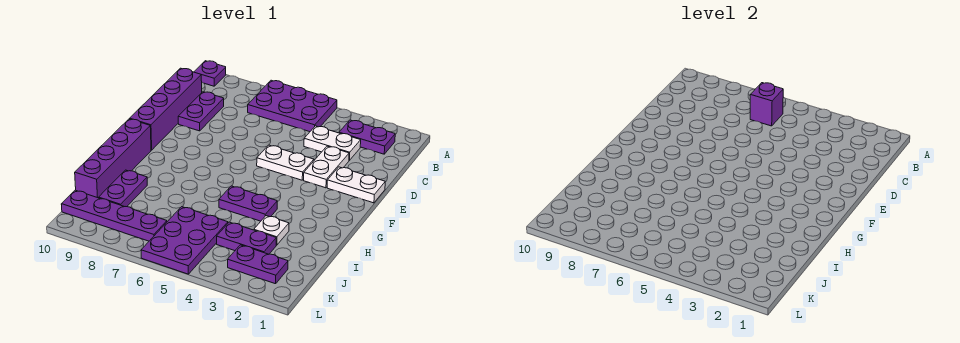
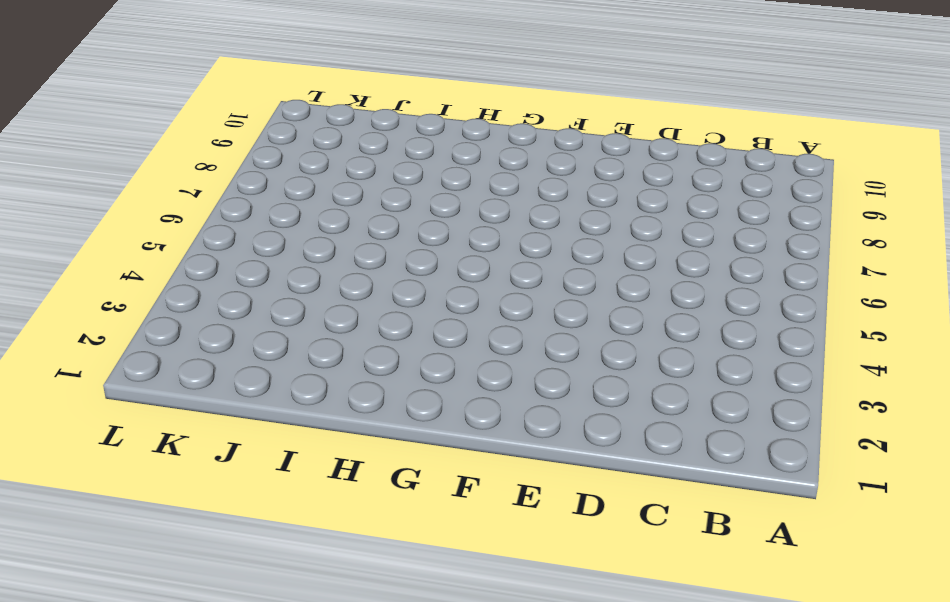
none -> purple 2x3 plate [248,80,337,132]
none -> purple 1x1 plate [194,61,226,86]
none -> purple 1x2 plate [339,120,395,154]

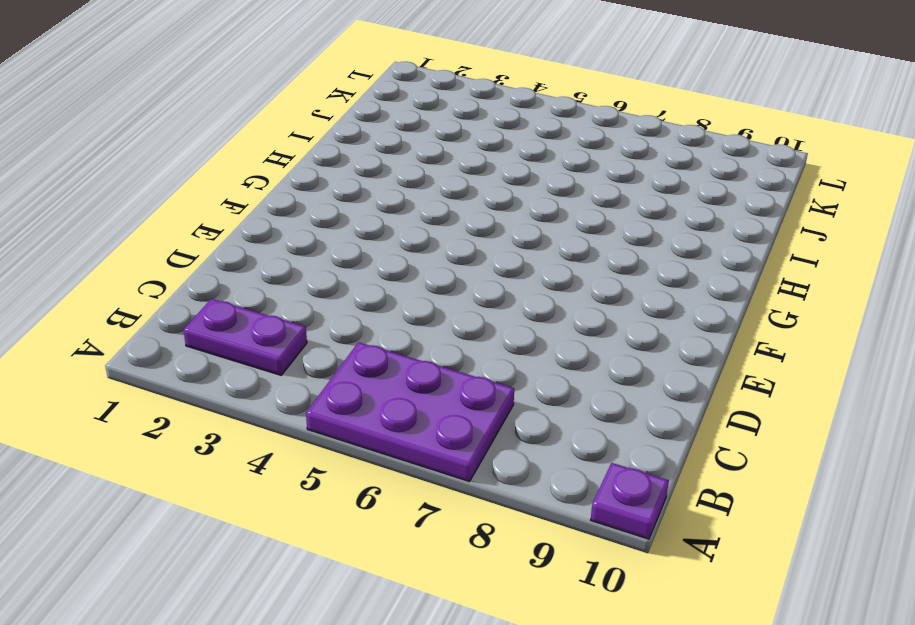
none -> white 1x2 plate [304,126,361,160]
none -> purple 1x2 plate [178,92,224,131]
none -> purple 1x4 brick [130,68,202,150]

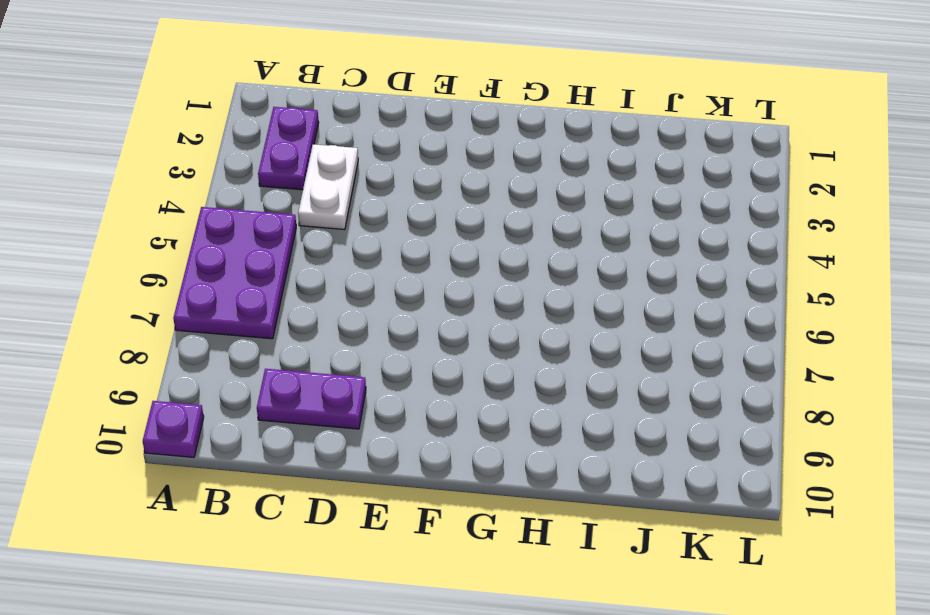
none -> purple 1x4 brick [130,68,202,150]
none -> white 1x2 plate [304,146,349,188]
none -> white 1x2 plate [327,167,385,203]

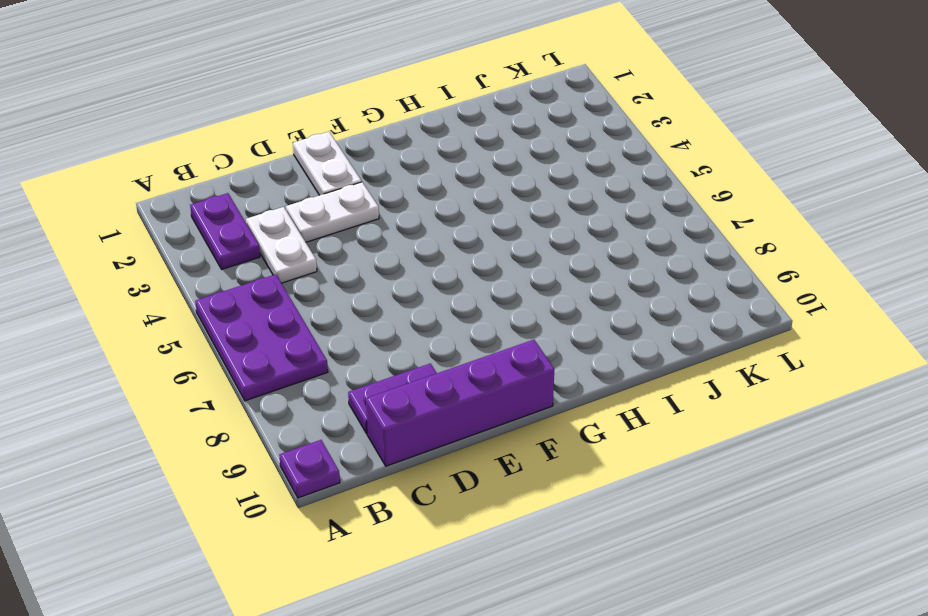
none -> white 1x2 plate [257,145,314,180]
none -> purple 1x4 brick [75,119,151,198]
none -> purple 1x2 plate [219,186,277,221]

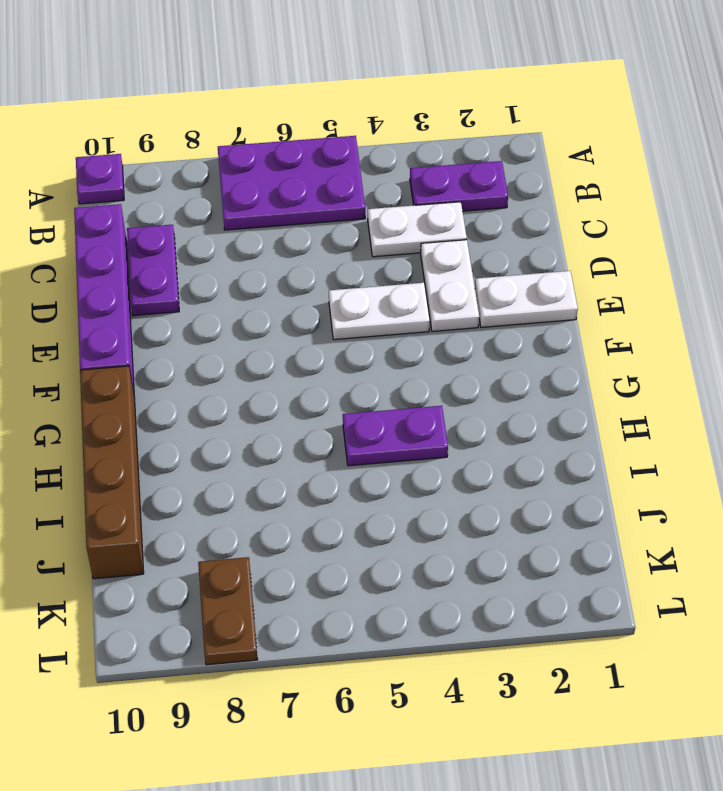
brown 1x4 brick [80,366,144,579] -> purple 1x4 brick [75,119,151,198]
brown 1x2 plate [198,557,258,665] -> purple 1x4 plate [61,190,167,241]
none -> white 1x1 plate [254,216,289,245]
none -> purple 1x2 plate [99,170,147,207]
none -> purple 1x2 plate [217,222,276,254]

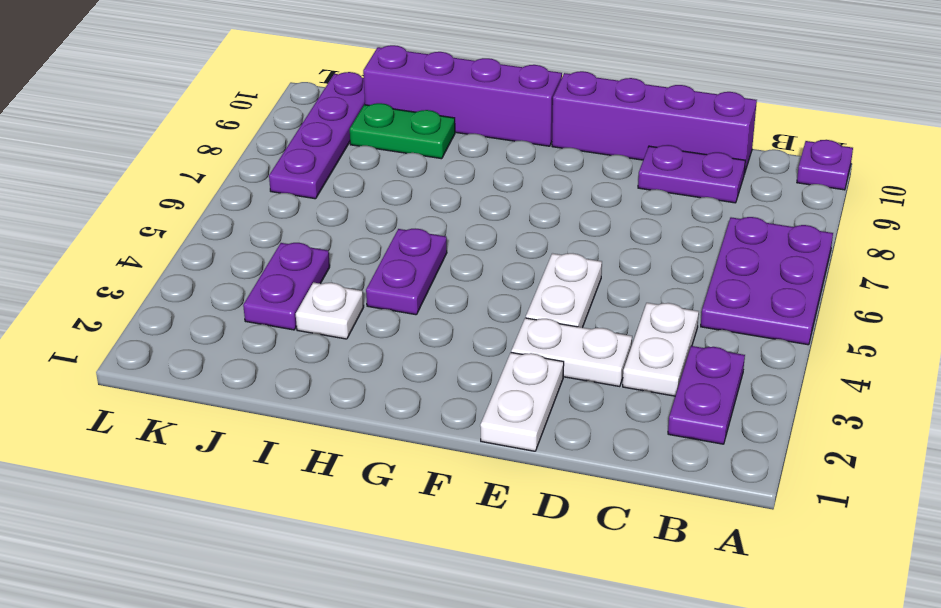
green 1x2 plate [350,103,455,159] -> purple 1x2 plate [99,170,147,207]
none -> purple 2x3 plate [141,207,228,274]
none -> purple 1x2 plate [228,245,288,284]
none -> purple 1x1 brick [750,83,783,126]

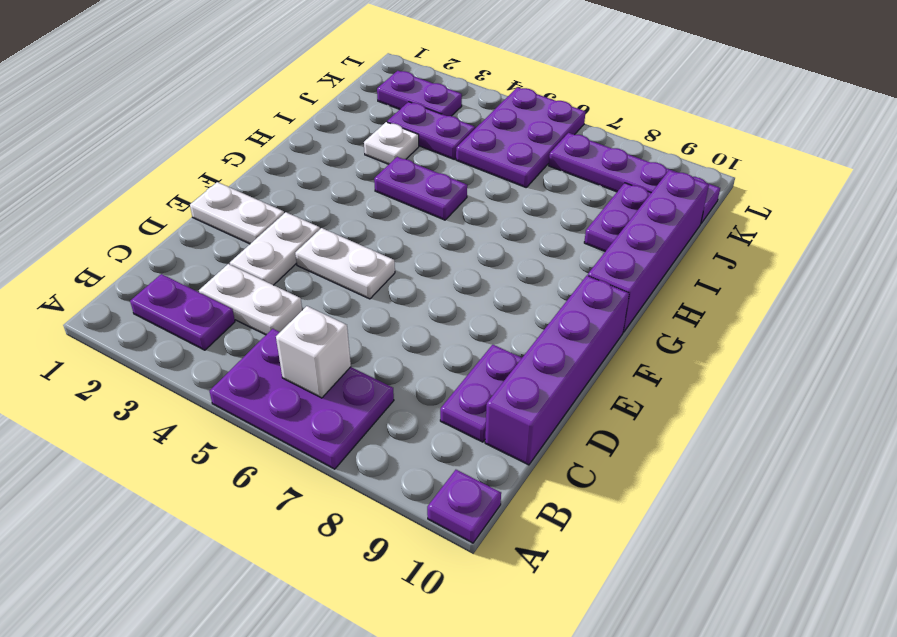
white 1x1 brick [276,306,351,398] -> purple 1x1 brick [750,83,783,126]

